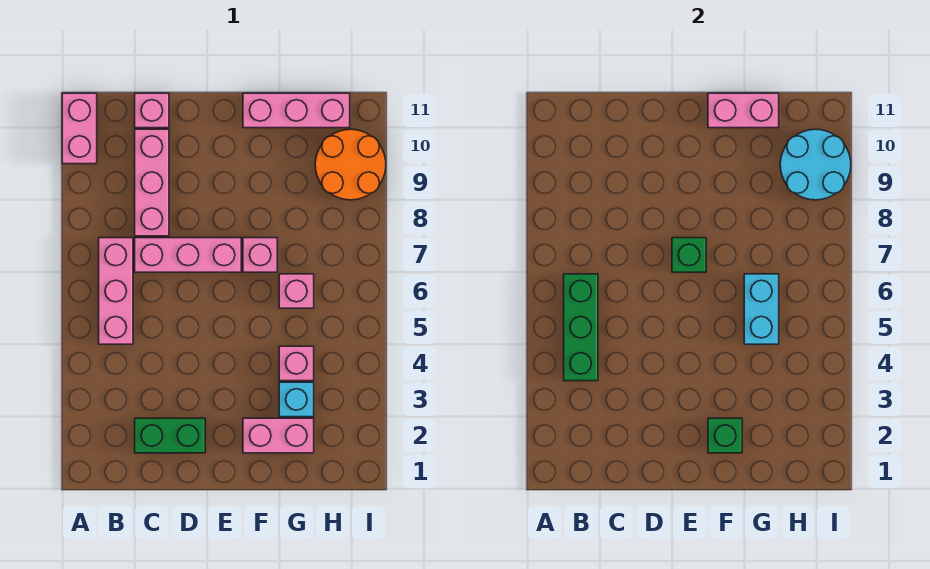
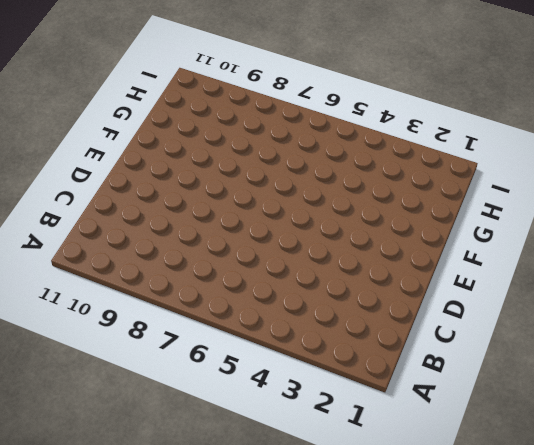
none -> pink 1x2 brick [62,93,97,164]
none -> pink 1x3 brick [99,238,133,344]
none -> green 1x2 brick [135,418,205,453]

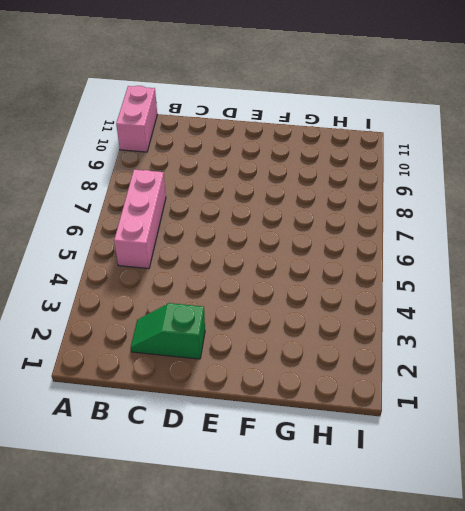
green 1x2 slope [131,303,205,359] -> green 1x2 brick [135,418,205,453]
none -> pink 1x3 brick [135,238,241,272]
none -> pink 1x3 brick [135,129,169,236]
none -> pink 1x1 brick [135,93,169,128]

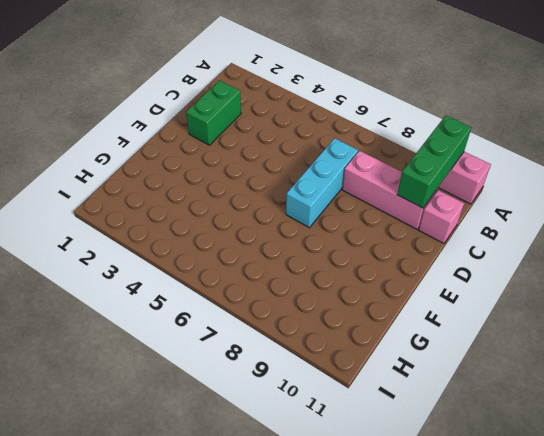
green 1x3 brick [397,116,471,208] -> green 1x3 brick turned to [564,274,598,381]
cyan 1x3 brick [286,138,358,228] -> pink 1x3 brick [135,238,241,272]
none -> pink 1x3 brick [99,238,133,344]
none -> pink 1x2 brick [243,418,314,453]
none -> pink 1x1 brick [243,238,277,272]

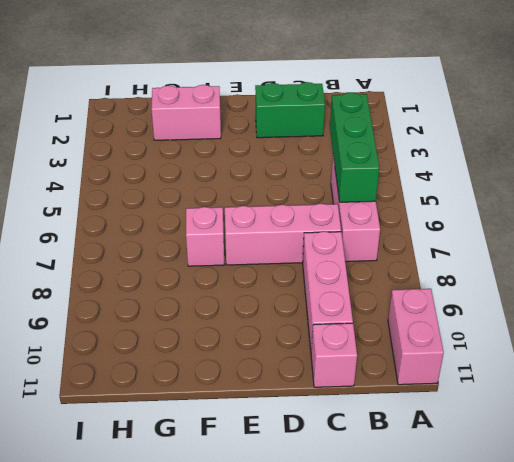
none -> pink 1x3 brick [243,93,350,128]
none -> cyan 1x1 brick [279,382,314,417]
none -> pink 1x1 brick [279,346,314,381]

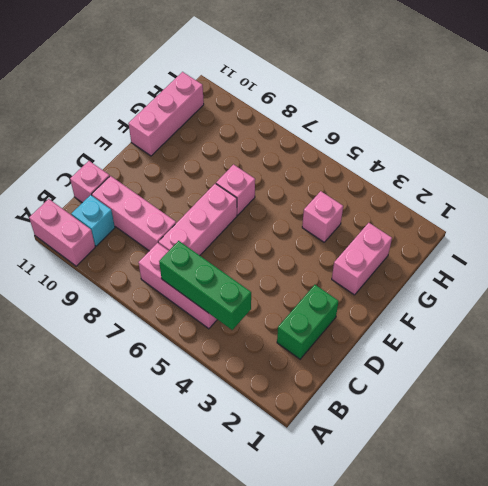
cyan 1x1 brick [71,195,115,246] -> cyan 1x1 brick moved to [279,382,314,417]
none -> pink 1x1 brick [279,274,314,308]
none -> orange 2x2 round brick [315,129,386,200]
none -> green 1x1 brick [672,238,706,272]

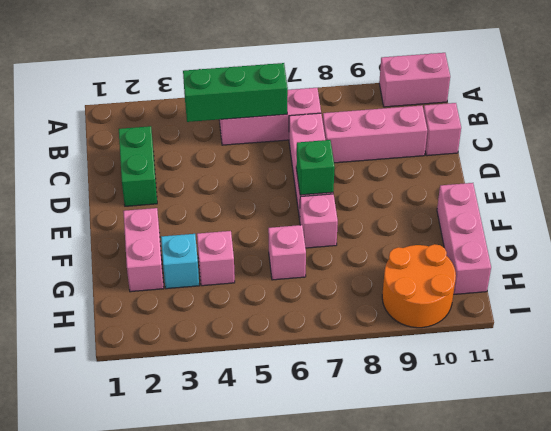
none -> green 1x1 brick [708,418,742,453]
none -> pink 1x2 brick [708,93,779,128]
none -> cyan 1x2 brick [744,274,779,344]

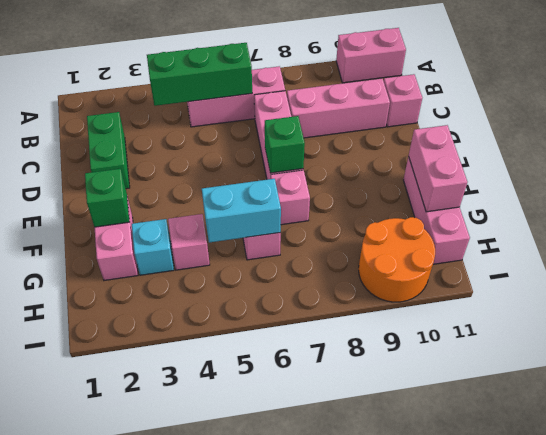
none -> cyan 2x2 round brick [780,129,851,200]

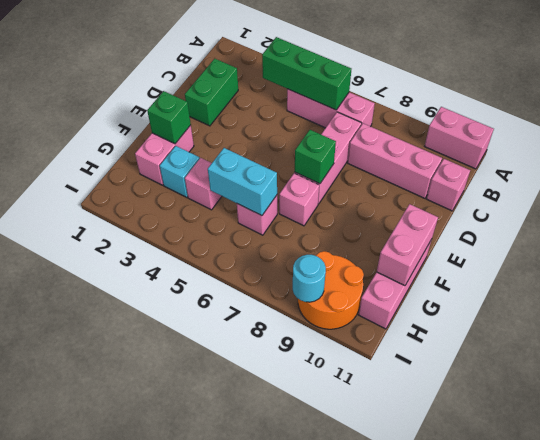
cyan 1x1 round brick [293,255,326,302] -> cyan 2x2 round brick [780,129,851,200]

